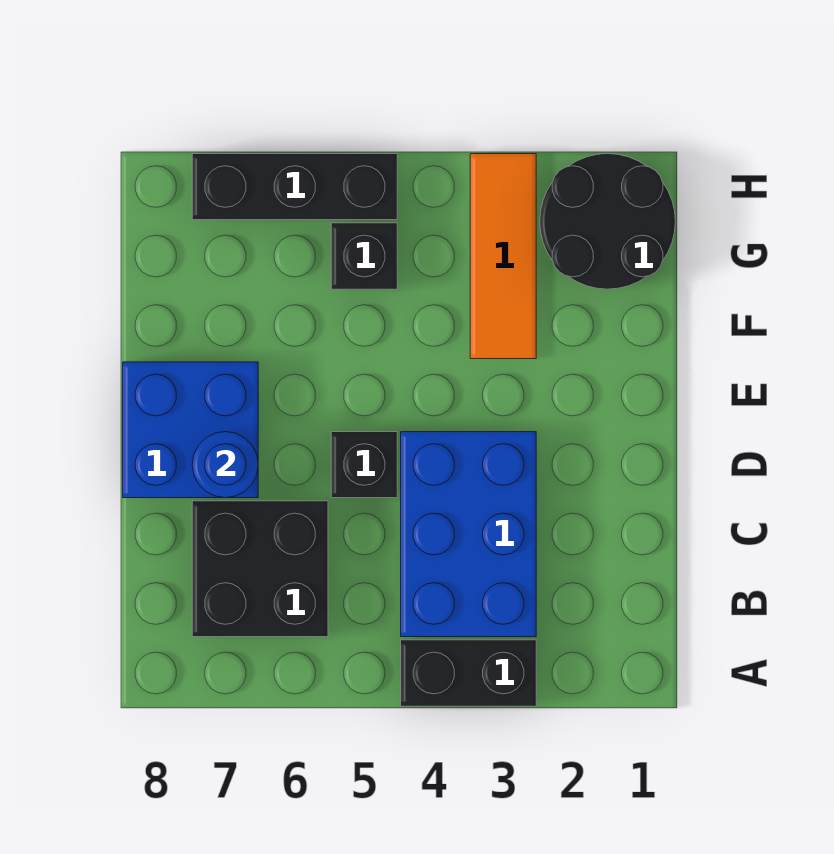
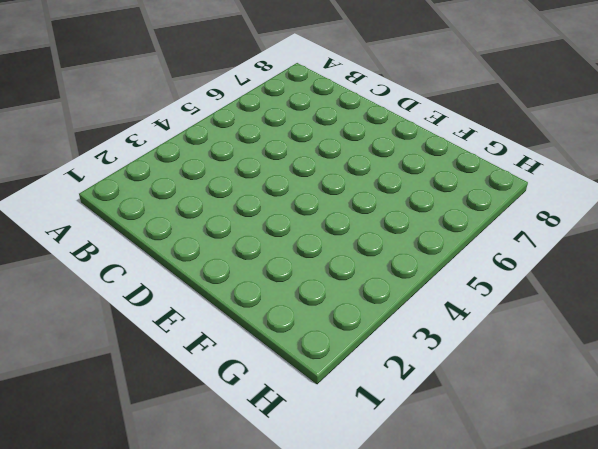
none -> black 1x2 brick [401,640,536,706]
none -> blue 2x3 brick [401,432,536,637]

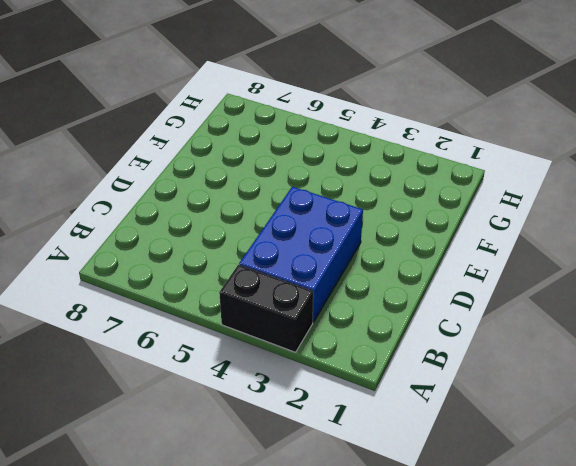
none -> black 2x2 brick [192,501,328,637]
none -> black 1x1 brick [331,432,397,498]

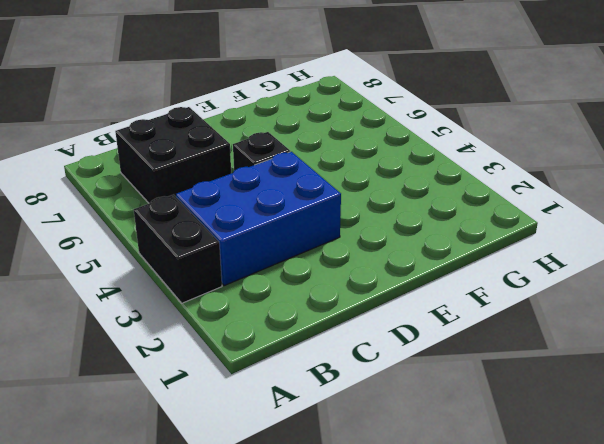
none -> blue 2x2 brick [123,362,258,498]
none -> orange 1x3 tile [470,154,536,359]

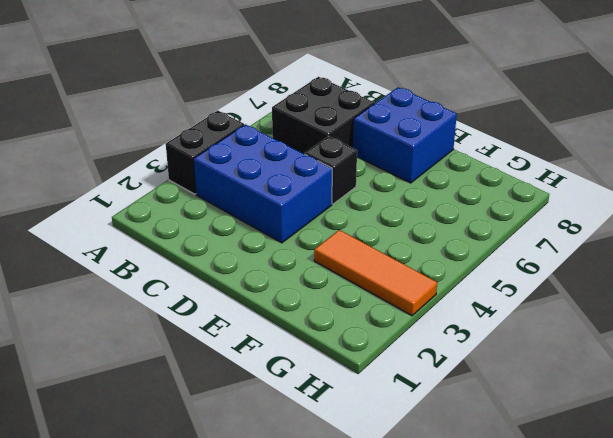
none -> black 2x2 round brick [540,154,675,289]
none -> black 1x1 brick [331,223,397,289]

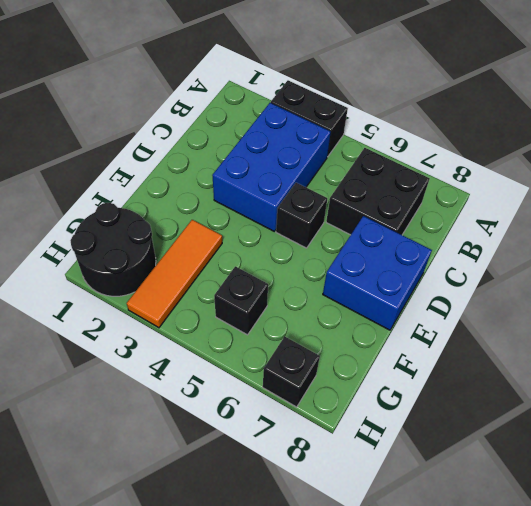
black 1x1 brick [263,337,320,407] -> black 1x3 brick [192,154,397,220]
none -> blue 1x1 round brick [192,432,258,498]

